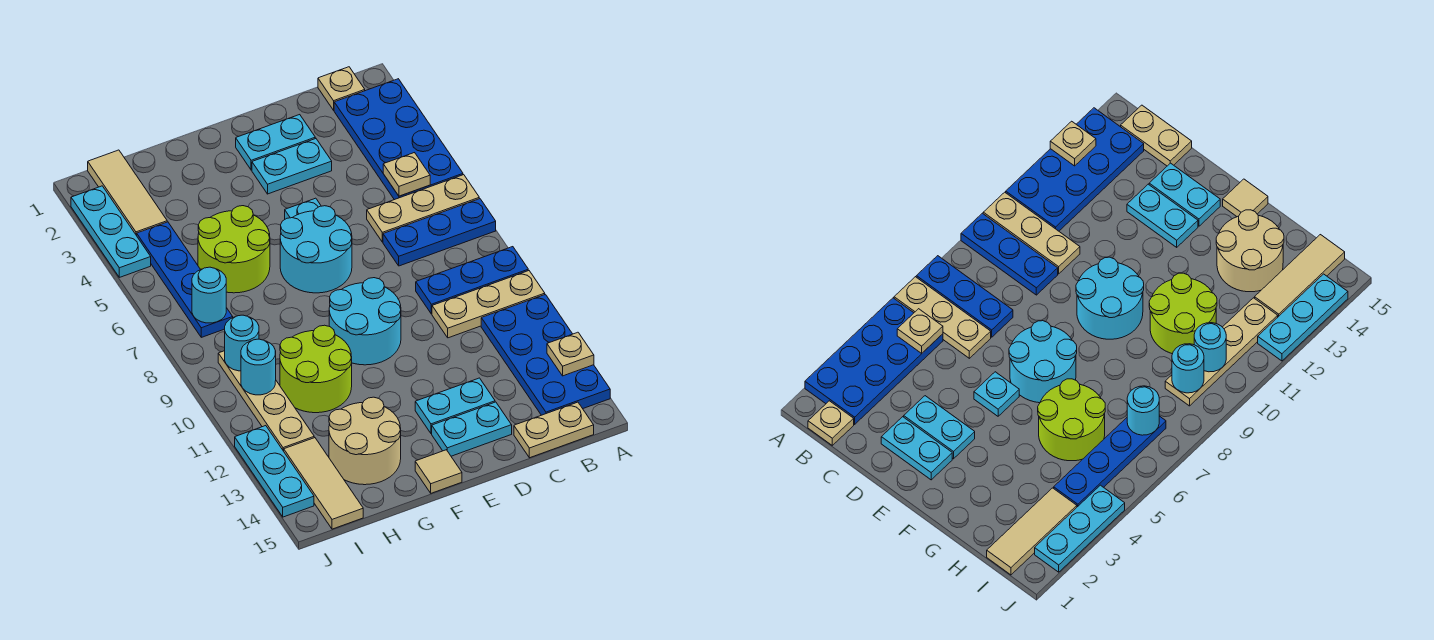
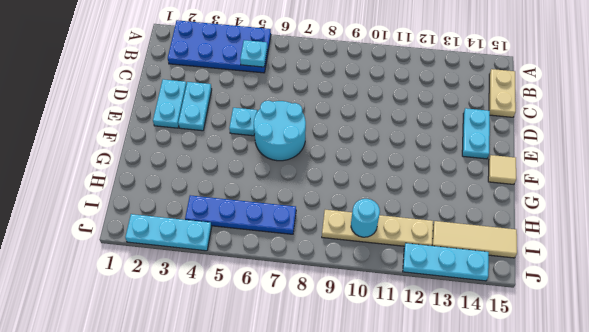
cyan 1x1 plate [240,40,267,67] -> tan 1x1 plate [383,153,430,196]
none -> tan 1x3 plate [367,175,479,242]
none -> blue 1x3 plate [383,199,496,266]
none -> blue 1x3 plate [416,247,528,314]
none -> tan 1x3 plate [432,271,545,338]

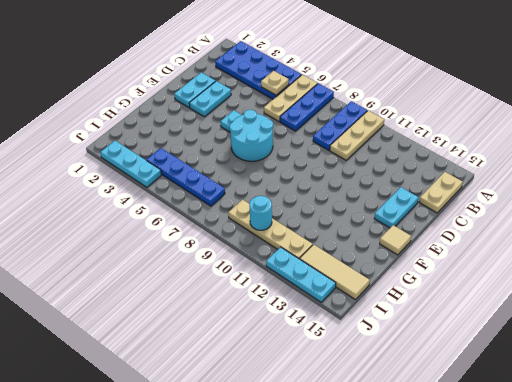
none -> blue 2x4 plate [481,294,610,415]
none -> tan 1x1 plate [318,67,365,110]
none -> cyan 1x2 plate [415,378,495,434]
none -> cyan 2x2 round brick [329,278,401,365]

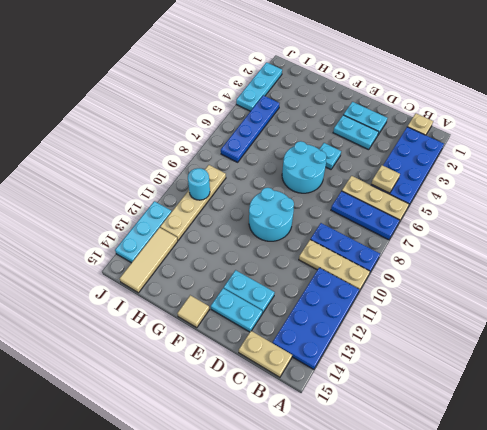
none -> lime 2x2 round brick [198,206,270,293]
none -> lime 2x2 round brick [280,325,352,413]
none -> tan 2x2 round brick [329,397,401,485]
none -> tan 1x3 tile [88,150,167,236]

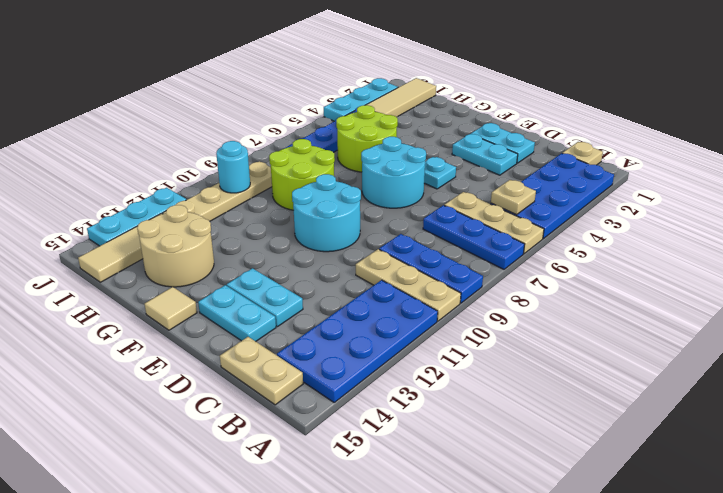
lime 2x2 round brick [269,139,335,210] -> lime 2x2 round brick moved to [280,325,352,413]
none -> tan 1x1 plate [547,332,594,376]
none -> cyan 1x1 round brick [192,267,226,323]
none -> cyan 1x1 round brick [225,315,259,371]

